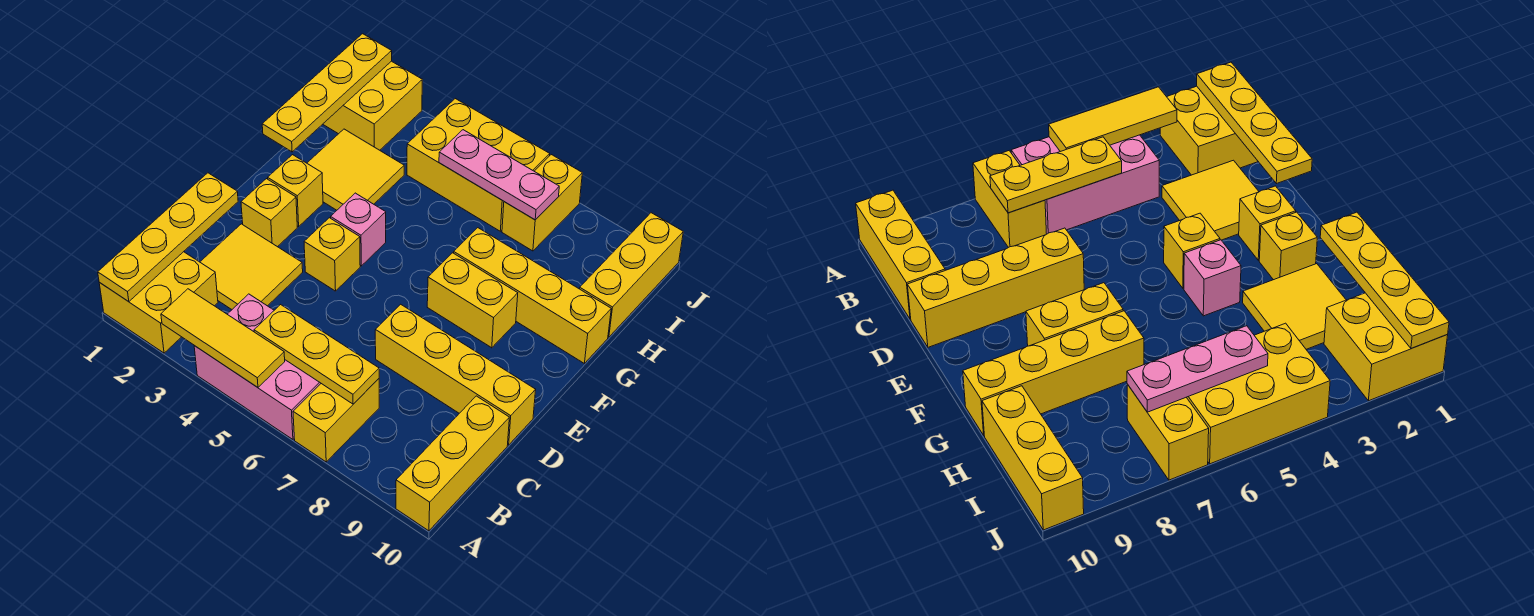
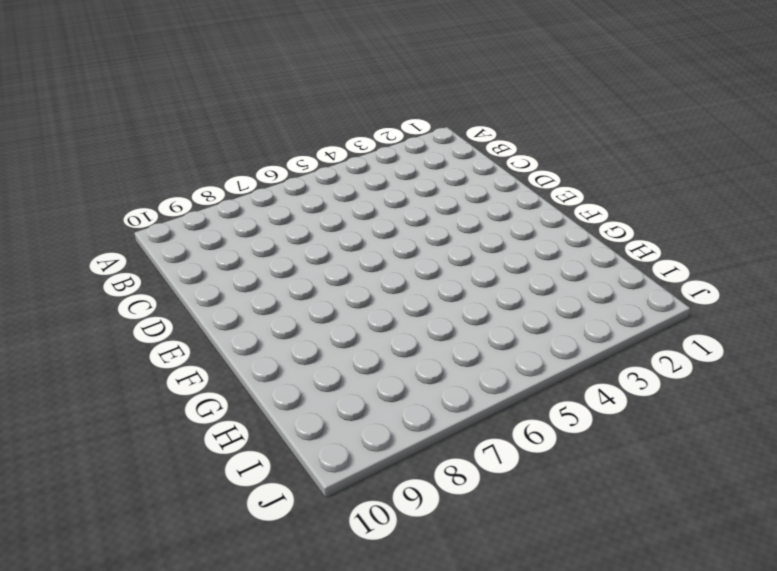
none -> yellow 2x2 brick [99,252,218,353]
none -> pink 2x3 brick [194,294,321,439]
none -> yellow 1x2 brick [293,379,379,462]

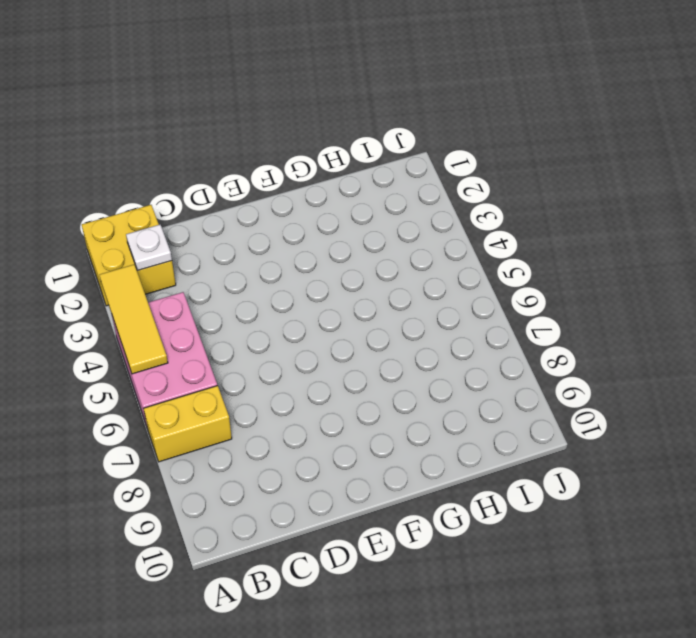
white 1x1 plate [126,225,172,270] -> none
none -> yellow 1x3 brick [396,396,509,531]
none -> yellow 2x2 tile [200,224,303,309]
none -> yellow 1x4 brick [375,304,536,445]

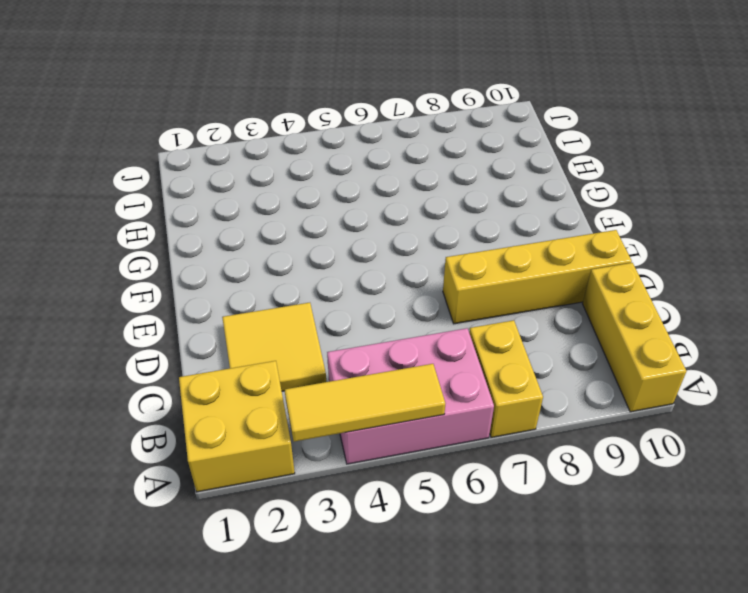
none -> yellow 1x1 brick [241,179,297,247]
none -> yellow 1x1 brick [304,218,360,291]
none -> yellow 1x1 brick [268,155,323,226]

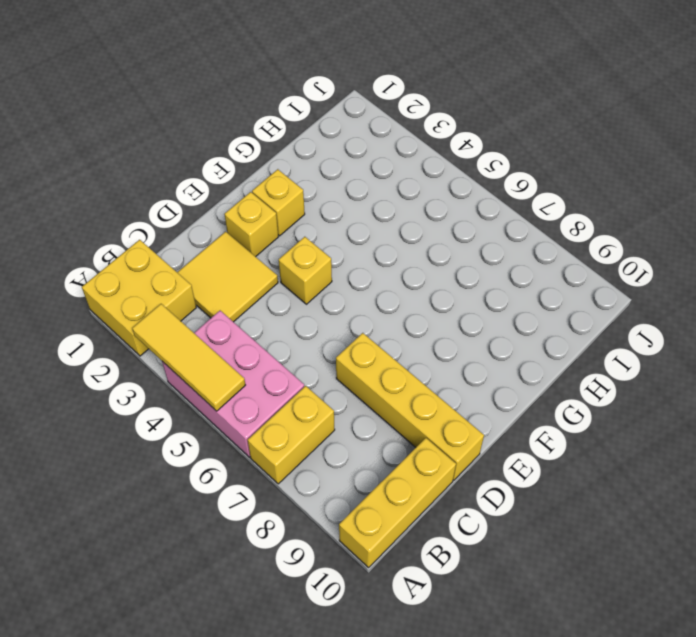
none -> pink 1x1 brick [331,193,386,266]
none -> yellow 1x2 brick [427,253,518,348]
none -> yellow 2x2 tile [307,129,404,210]

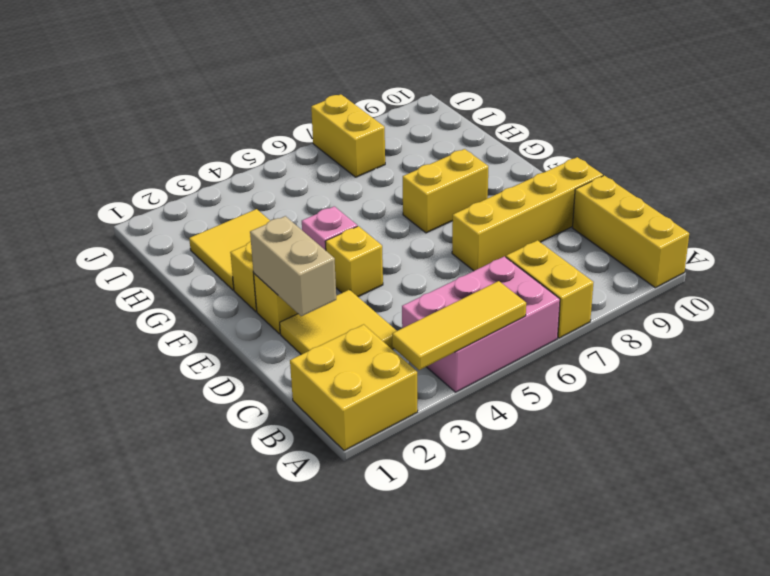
tan 1x2 brick [250,216,336,316] -> none
none -> yellow 1x4 brick [454,228,611,363]
none -> yellow 1x3 brick [580,213,683,337]
none -> yellow 2x2 brick [323,61,422,150]

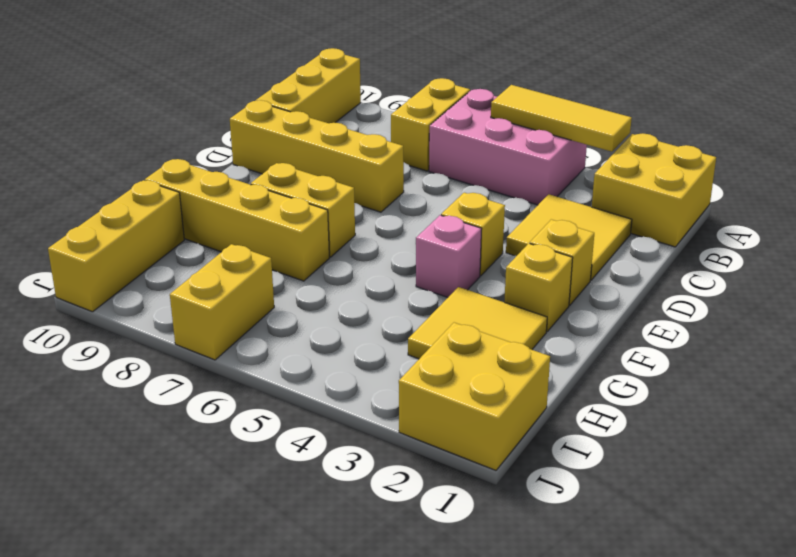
none -> yellow 2x3 brick [407,99,550,231]
none -> yellow 1x4 plate [98,173,238,302]
none -> yellow 1x3 plate [254,305,379,404]

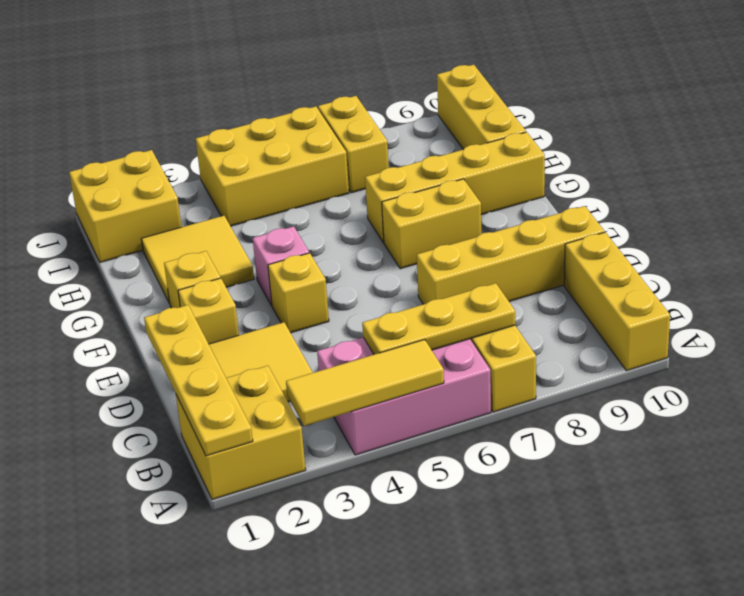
none -> yellow 1x4 plate [262,34,392,152]
none -> pink 1x3 plate [439,130,559,220]

